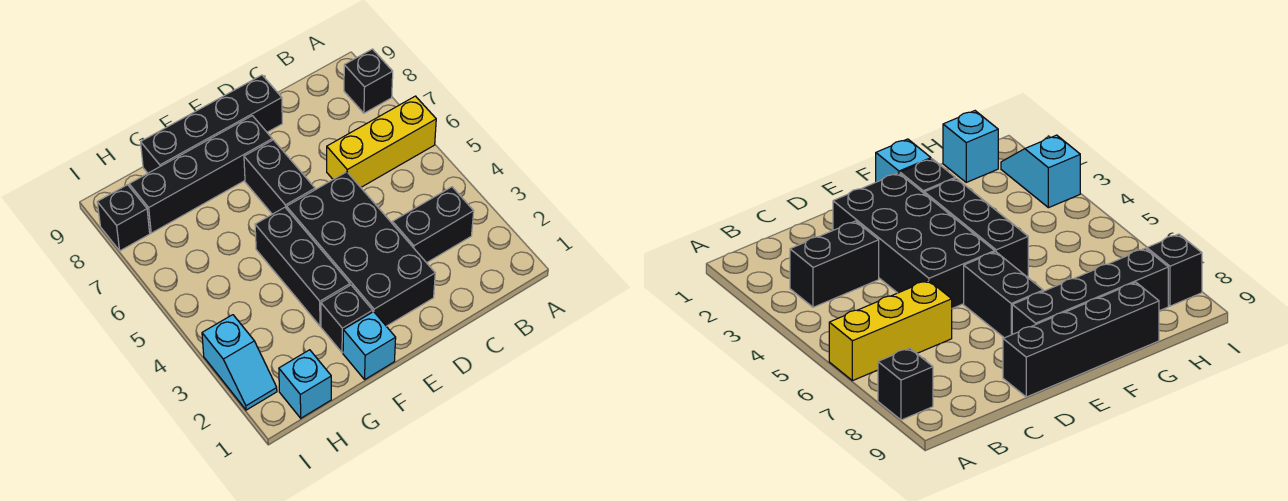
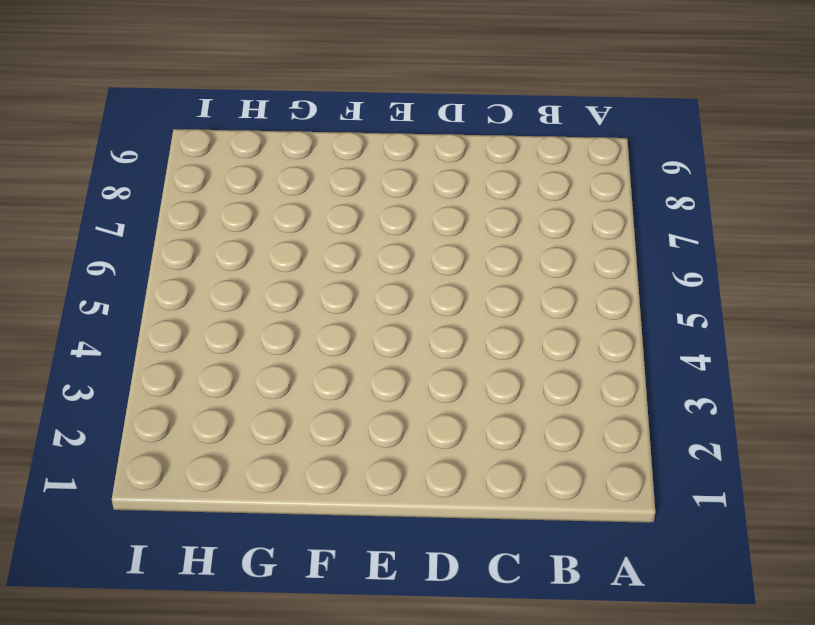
none -> yellow 1x3 brick [327,96,436,187]
none -> black 1x1 brick [344,49,393,113]
none -> black 1x2 brick [392,187,474,263]

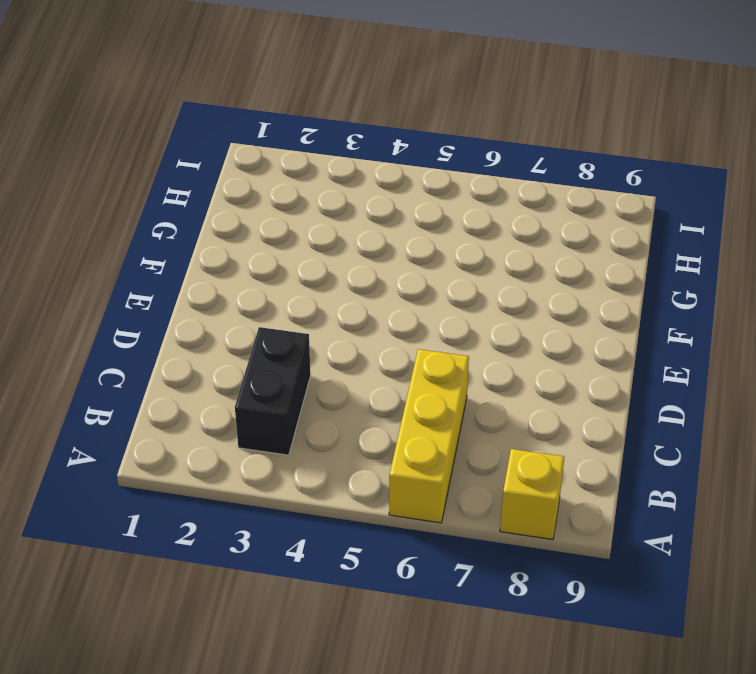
yellow 1x1 brick [500,449,564,540] -> black 1x1 brick [344,49,393,113]
none -> black 2x4 brick [287,172,435,326]
none -> black 1x4 brick [141,75,282,173]
none -> black 1x2 brick [244,140,315,214]

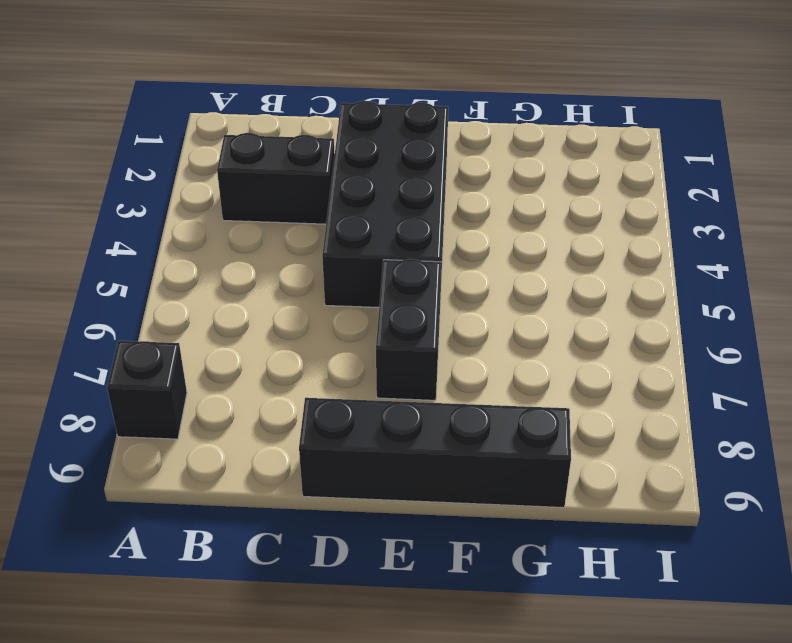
none -> yellow 1x3 brick [327,96,436,187]
none -> black 1x4 brick [129,116,272,233]
none -> cyan 1x1 brick [343,312,396,379]

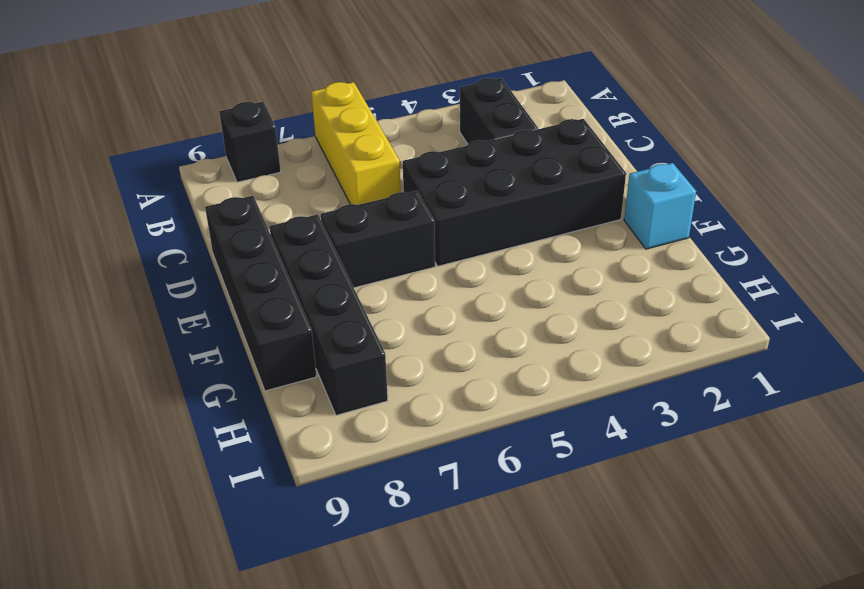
none -> black 1x1 brick [321,285,373,353]
none -> black 1x3 brick [255,207,350,326]
none -> cyan 1x1 brick [279,350,331,418]

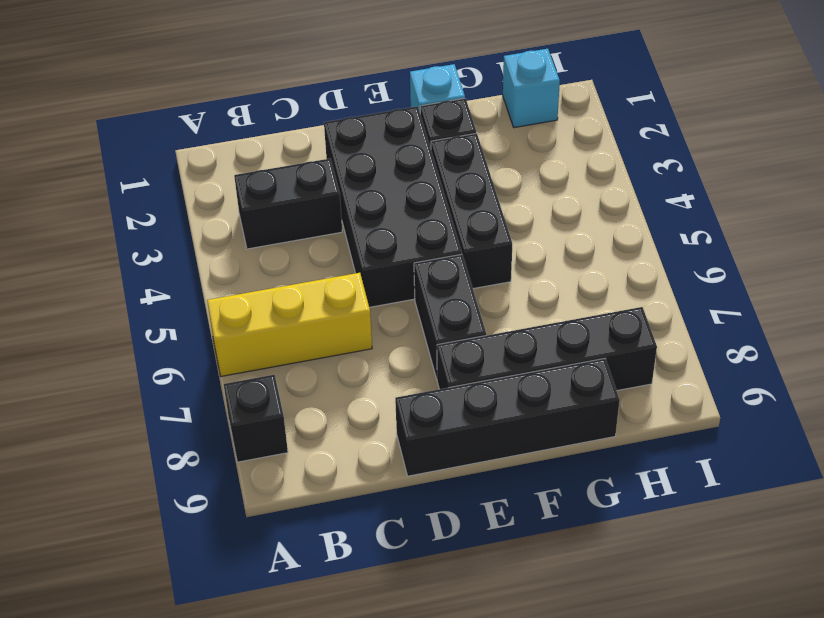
none -> cyan 1x2 slope [202,315,277,410]
none -> black 1x1 brick [97,185,150,251]

